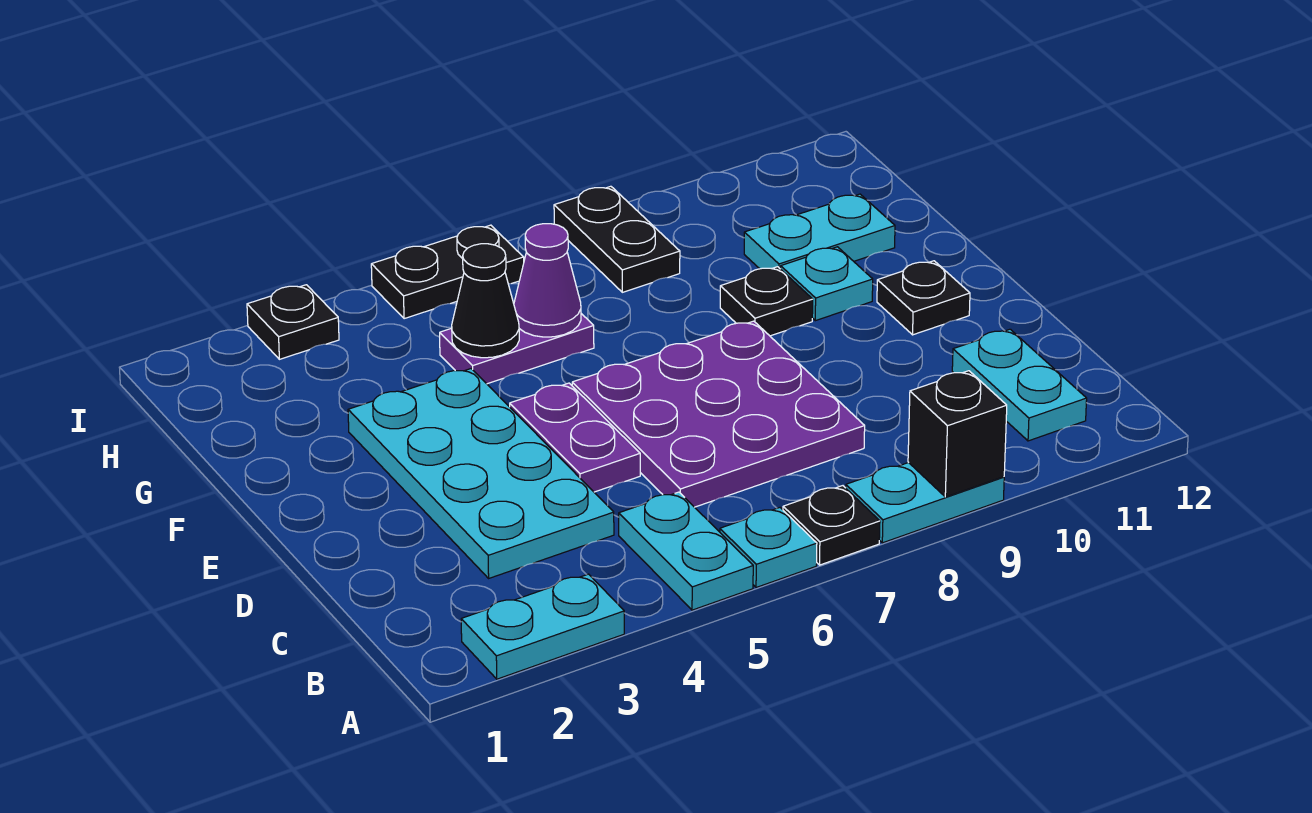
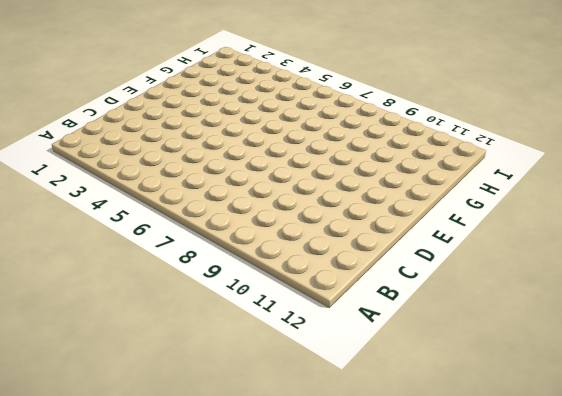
none -> cyan 1x2 plate [461,574,624,679]
none -> cyan 1x2 plate [619,492,753,610]
none -> cyan 1x1 plate [720,508,817,588]

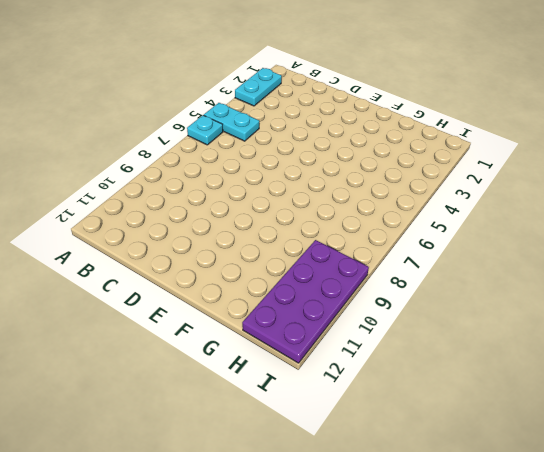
purple 2x4 plate [242,240,369,363] -> none
none -> black 1x1 plate [783,486,880,565]
none -> cyan 1x2 plate [846,463,1004,543]
none -> cyan 1x2 plate [952,329,1087,441]

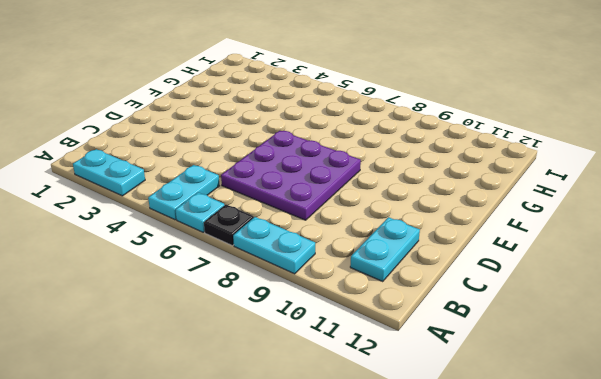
none -> cyan 2x4 plate [348,369,614,578]
none -> purple 1x2 plate [510,383,640,492]
none -> black 1x1 plate [877,261,970,335]

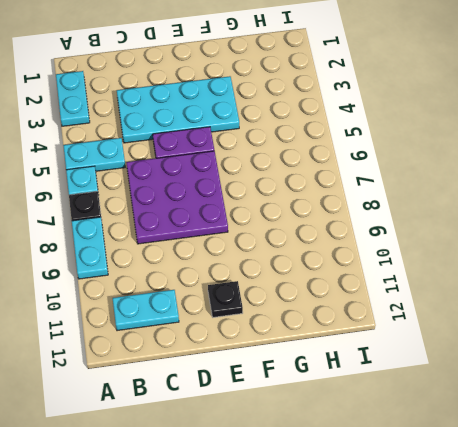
none -> black 1x1 plate [720,267,813,336]
none -> cyan 1x1 plate [781,247,873,321]
none -> purple 1x2 plate [440,314,594,384]

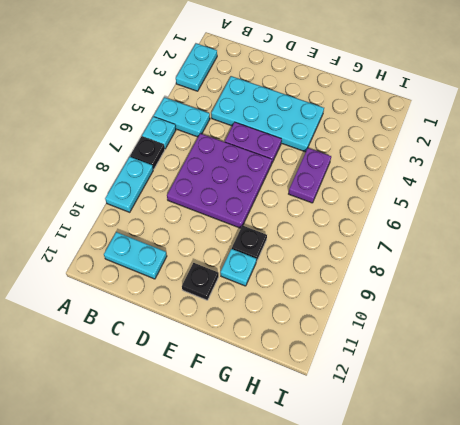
none -> cyan 1x2 plate [744,194,895,269]
none -> black 1x2 plate [554,186,680,292]
none -> black 1x1 plate [247,285,339,359]

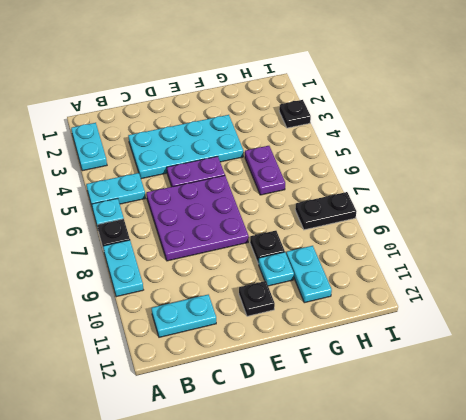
none -> black 1x2 plate [371,225,524,319]
none -> black 1x1 brick [908,371,1007,497]
none -> black 1x1 cone [452,244,519,358]

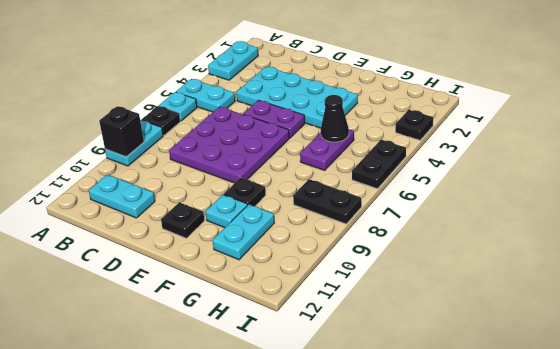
none -> purple 1x1 cone [514,224,581,337]

